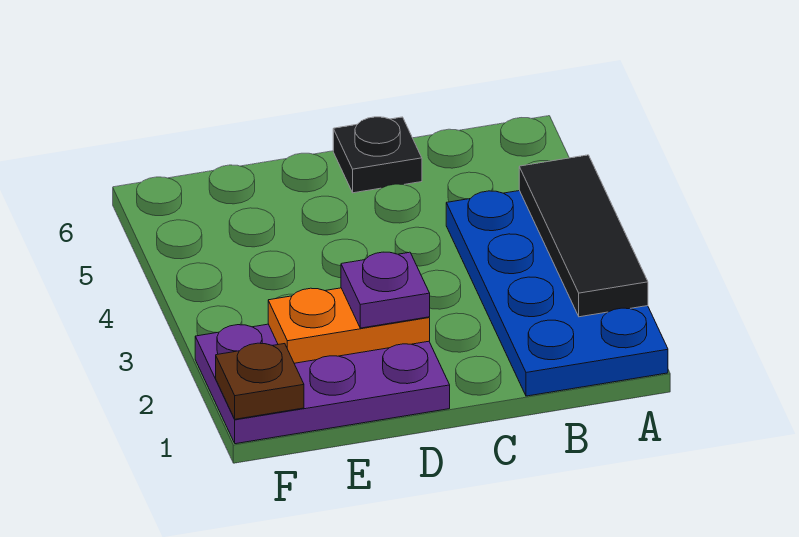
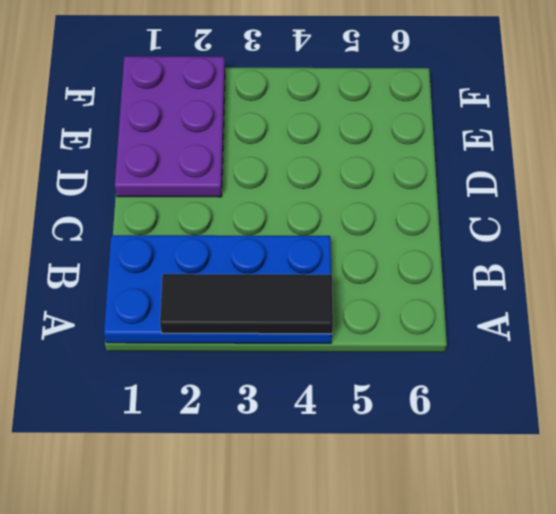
none -> black 1x1 plate [333,117,422,193]
none -> orange 1x2 plate [268,288,430,363]

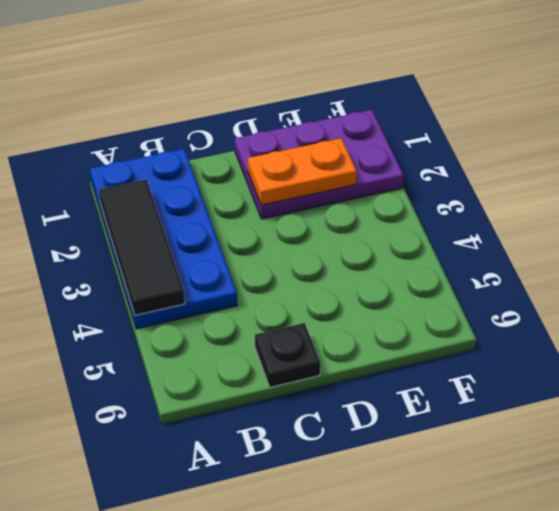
none -> brown 1x1 plate [216,343,304,419]
none -> purple 1x1 plate [341,252,430,328]

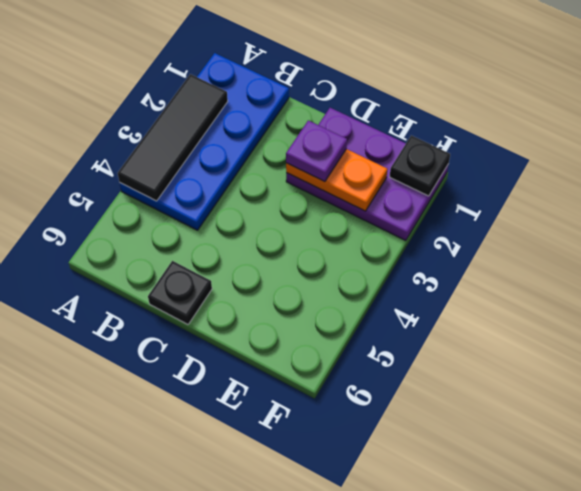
black 1x1 plate [390,135,450,196] -> brown 1x1 plate [216,343,304,419]

